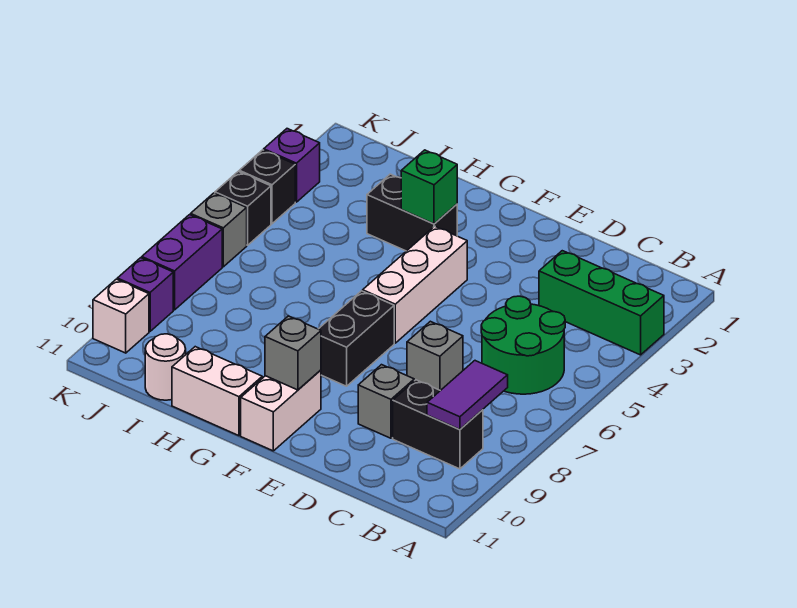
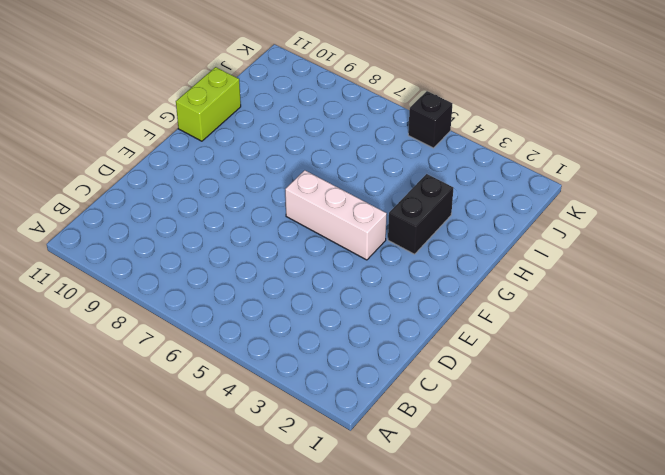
lime 1x2 brick [176,67,241,141] -> white 1x2 brick [172,347,262,436]
none -> green 1x3 brick [539,251,664,355]
none -> green 2x2 round brick [481,296,565,394]
none -> black 1x2 brick [393,380,483,469]

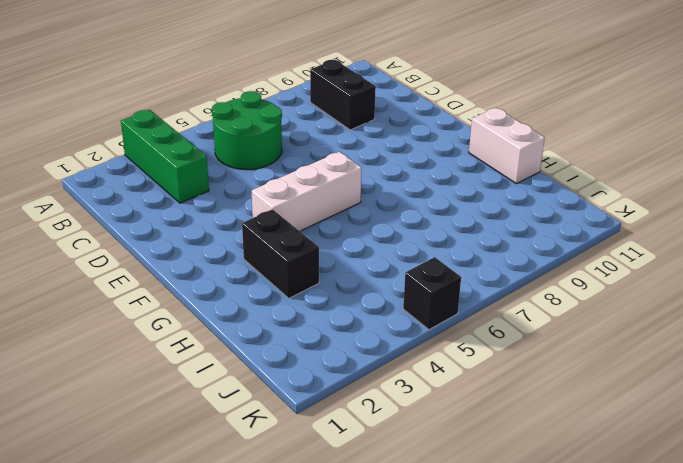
none -> grey 1x1 brick [407,321,463,391]
none -> grey 1x1 brick [358,365,414,438]
none -> black 1x2 brick [319,291,394,386]

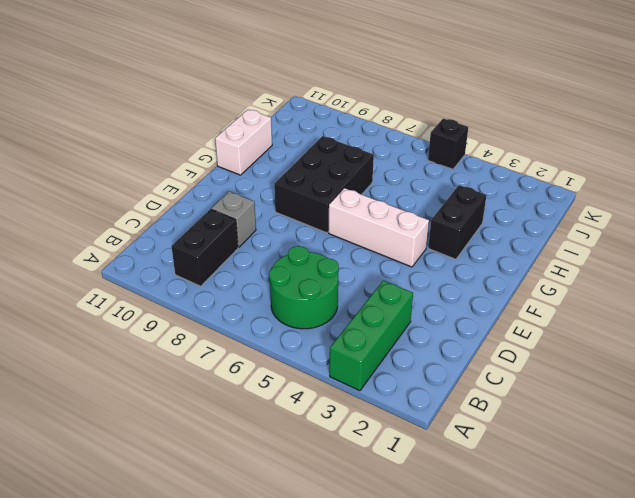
black 2x3 brick [274,136,374,233] -> black 1x2 brick [319,291,394,386]
none -> grey 1x1 brick [407,321,463,391]
none -> white 1x2 brick [241,370,321,451]
none -> white 1x1 round brick [145,334,186,400]

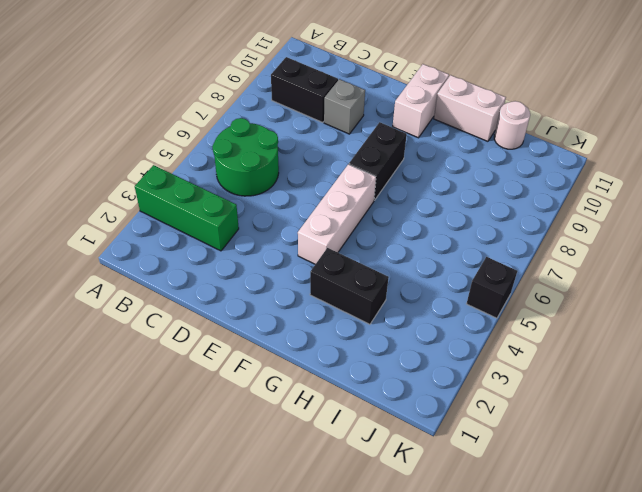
none -> grey 1x1 brick [407,321,463,391]
none -> purple 1x1 brick [264,129,320,202]
none -> black 1x1 brick [239,150,295,224]

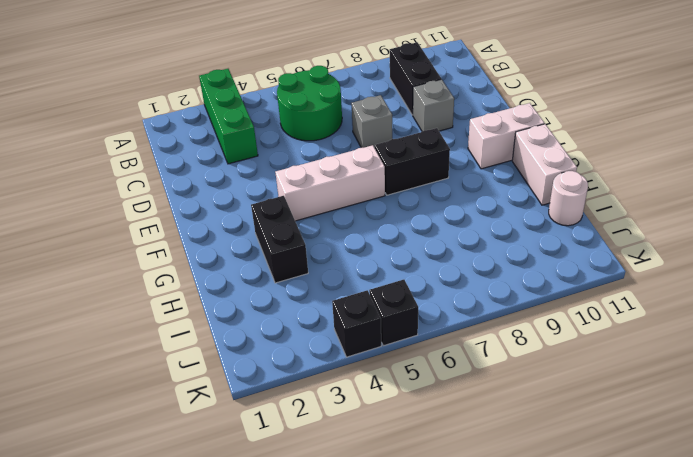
none -> purple 1x1 brick [264,129,320,202]
none -> grey 1x1 brick [191,193,247,267]
none -> purple 1x2 brick [142,215,222,310]

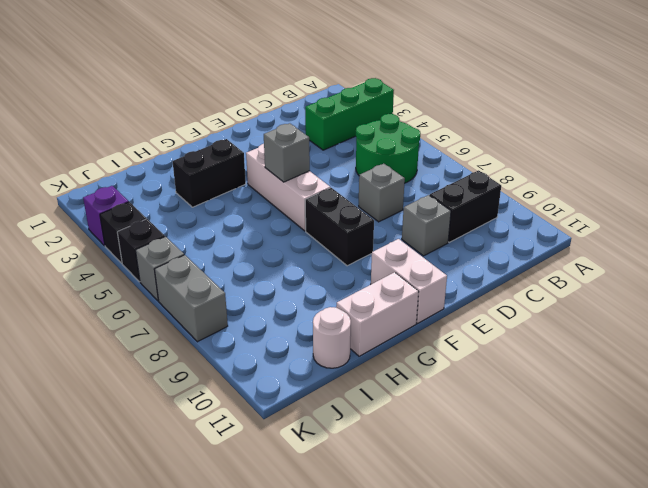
grey 1x1 brick [264,123,310,182] -> grey 1x1 brick moved to [265,316,321,390]
grey 1x2 brick [154,255,228,342] -> purple 1x2 brick [142,215,222,310]
none -> purple 1x1 brick [117,258,173,331]
none -> white 1x1 brick [93,279,149,353]
none -> purple 1x2 tile [427,361,508,429]

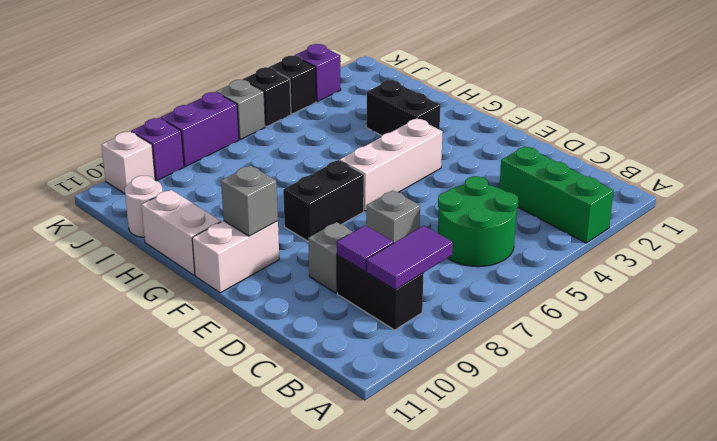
purple 1x1 tile [337,226,393,271] -> none
none -> green 1x1 brick [401,150,457,224]

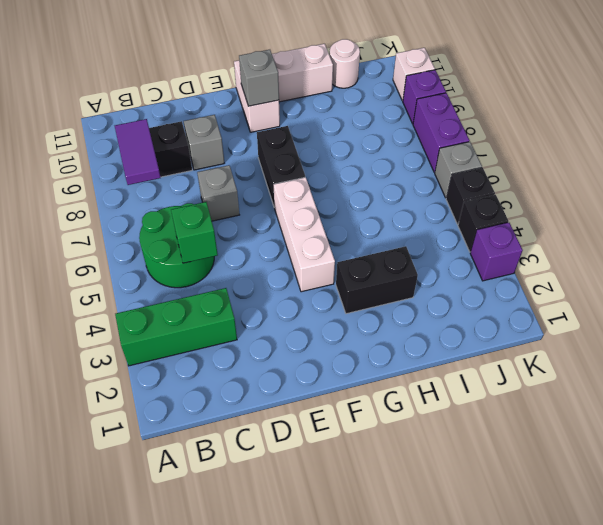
green 1x1 brick [171,202,218,263] -> green 1x1 brick moved to [401,150,457,224]

